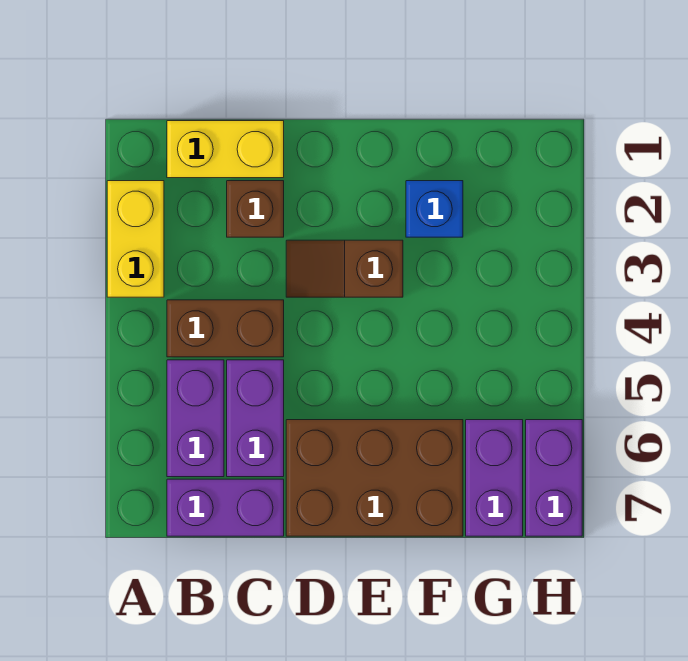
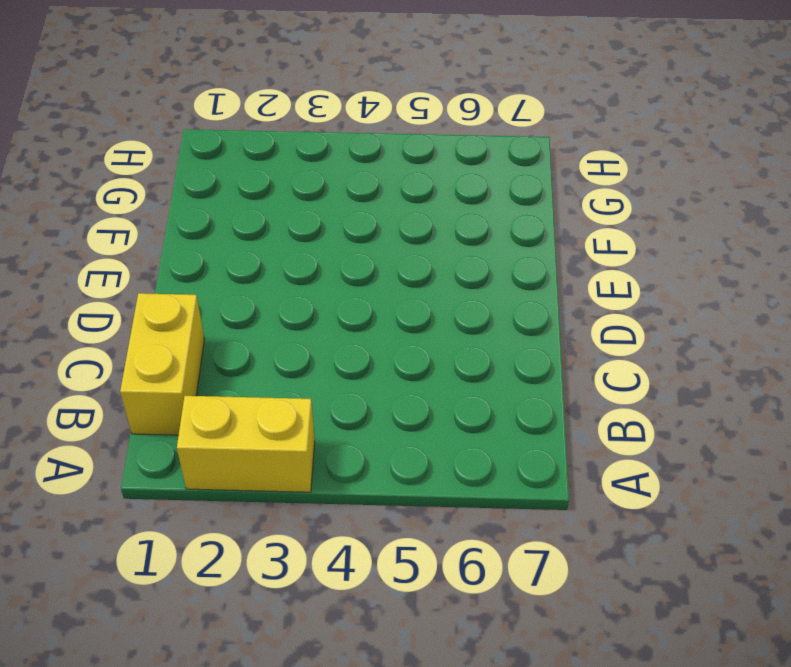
none -> brown 1x2 brick [167,300,284,357]
none -> purple 1x2 brick [167,360,224,477]
none -> purple 1x2 brick [167,479,284,536]

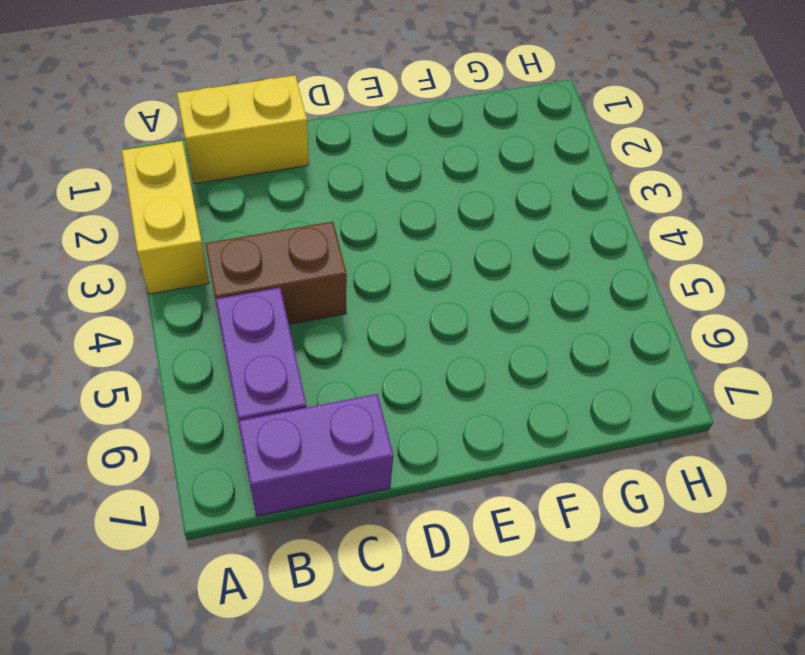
none -> brown 1x1 brick [227,181,284,237]
none -> purple 1x2 brick [227,360,284,477]
none -> brown 1x2 slope [286,240,403,297]

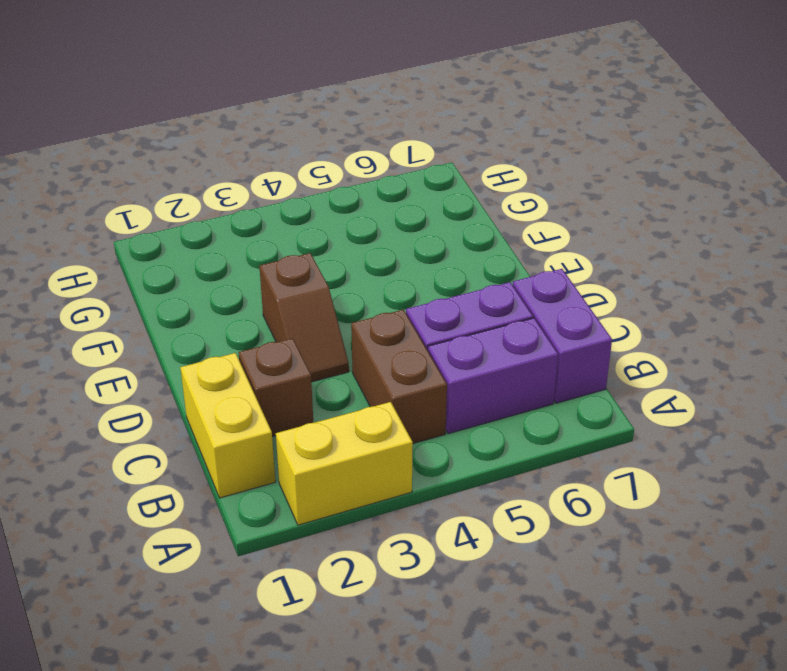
none -> brown 2x3 brick [286,420,463,536]
none -> blue 1x1 brick [406,181,463,237]
none -> purple 1x2 brick [466,420,523,536]

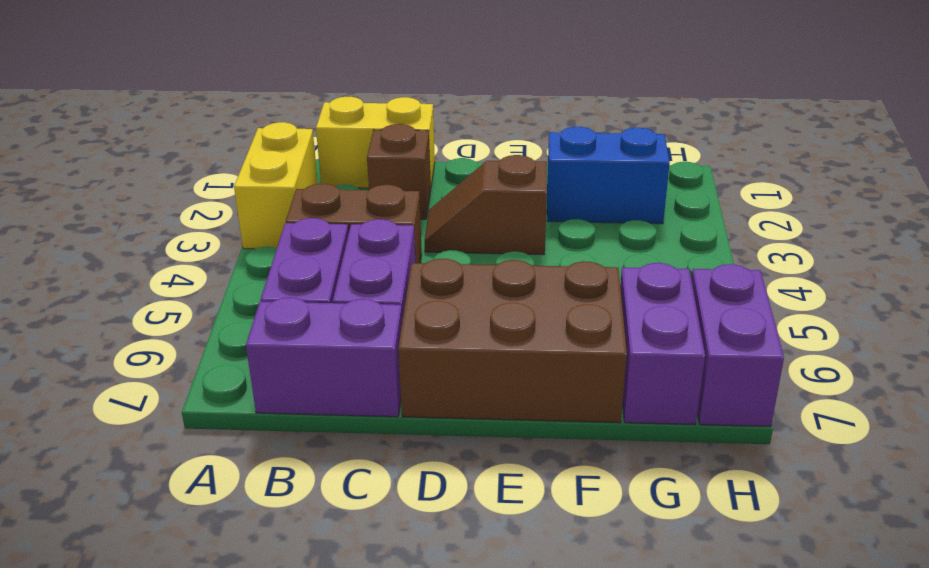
blue 1x2 brick [547,127,670,224] -> blue 1x1 brick [406,181,463,237]

